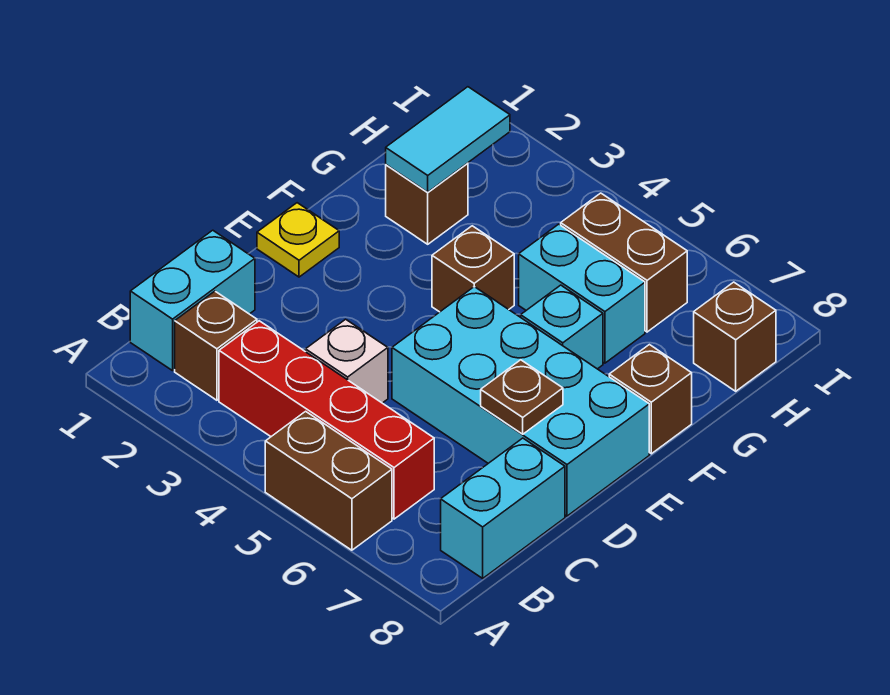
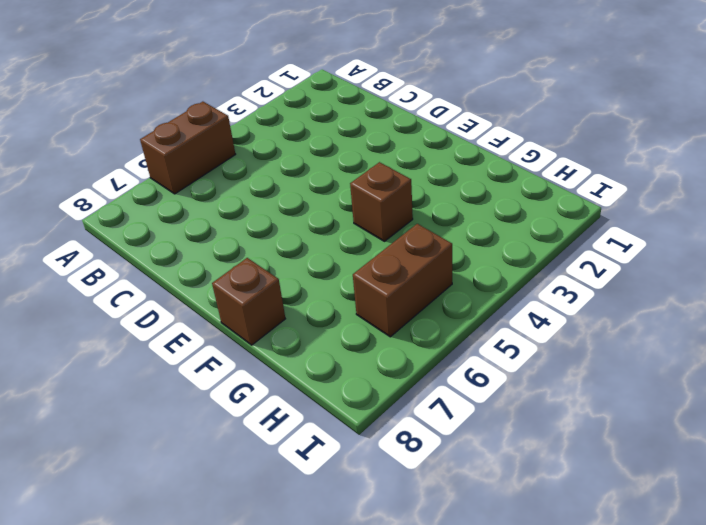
none -> cyan 1x2 brick [130,230,255,371]
none -> brown 1x1 brick [175,291,257,400]
none -> red 1x4 brick [219,321,434,519]

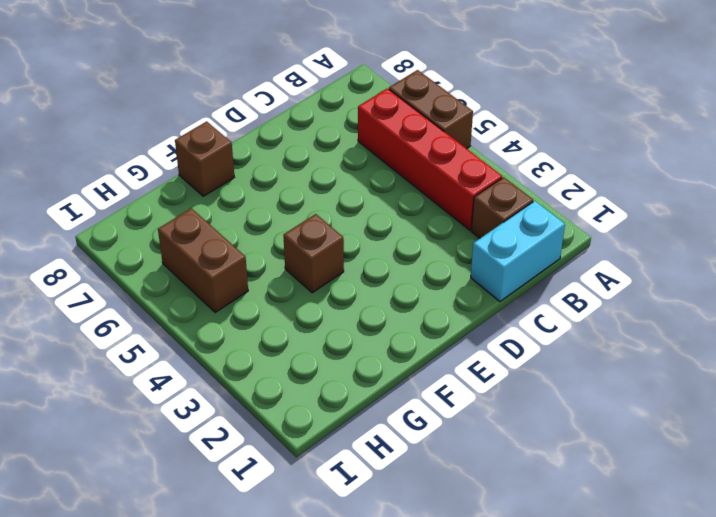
none -> cyan 1x2 brick [441,438,565,578]
none -> white 1x1 brick [306,319,388,403]
none -> cyan 2x4 brick [392,287,649,516]

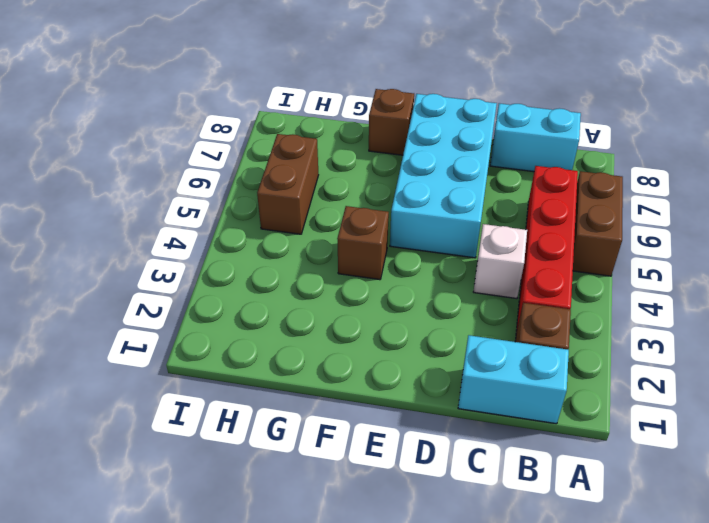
none -> yellow 1x1 plate [257,203,339,277]
none -> cyan 1x1 brick [521,285,603,369]
none -> brown 1x1 brick [386,163,468,244]

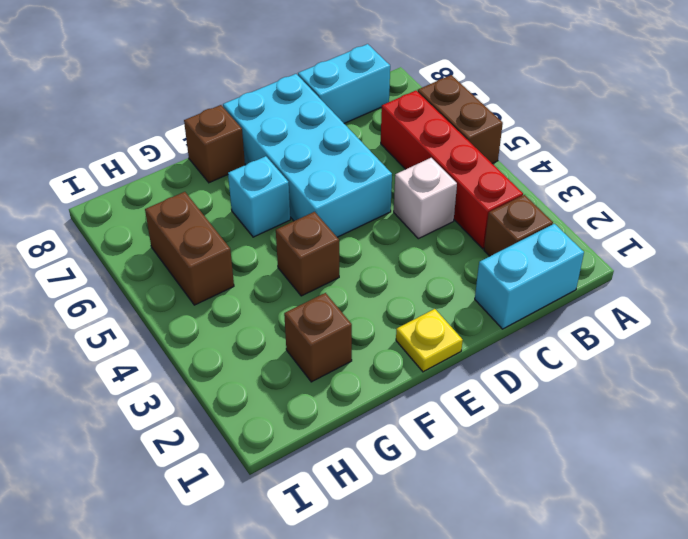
none -> cyan 1x2 brick [519,224,645,363]
none -> brown 1x1 brick [694,282,776,391]
none -> brown 1x1 plate [481,360,563,434]

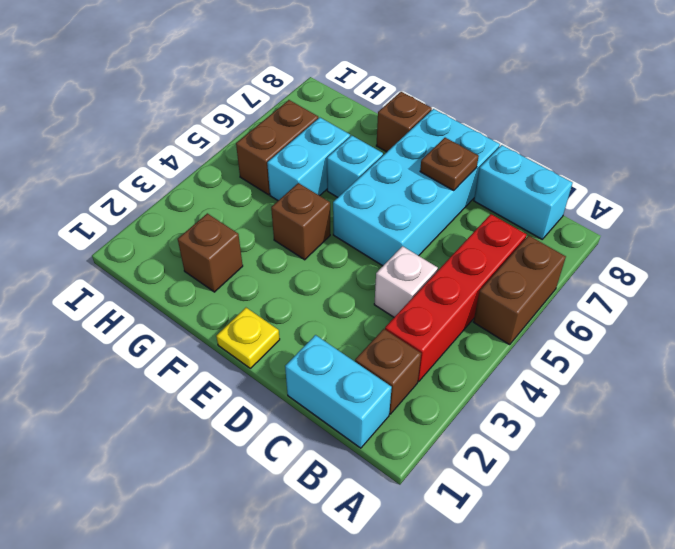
none -> brown 1x1 brick [694,282,776,391]
none -> cyan 1x2 tile [386,87,510,192]

